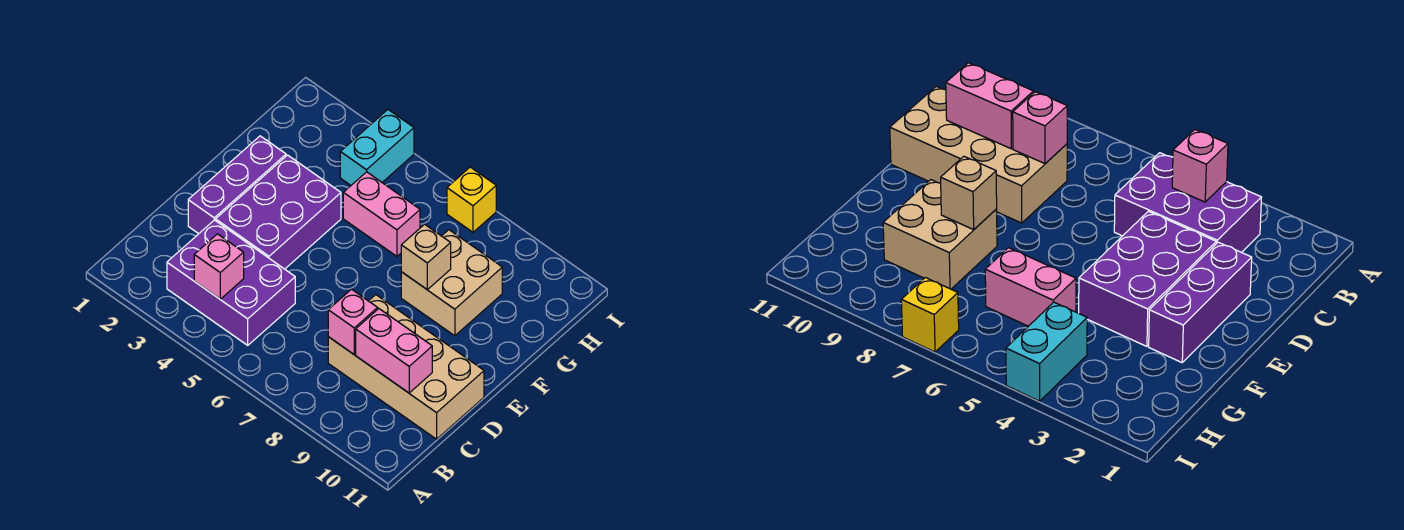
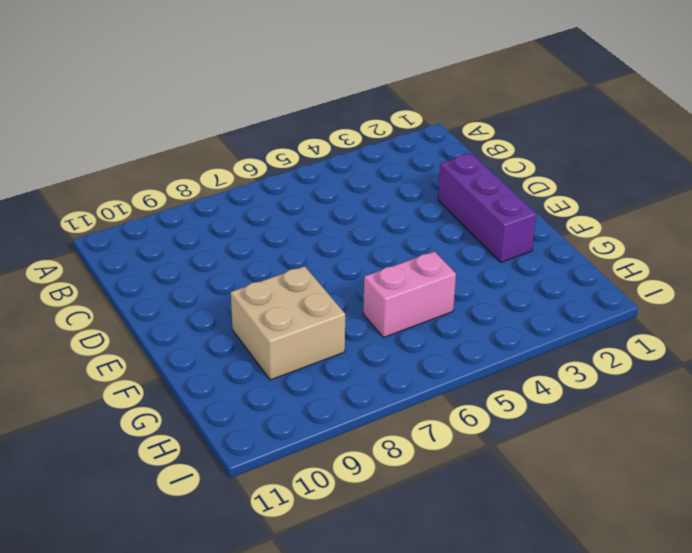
none -> purple 2x3 brick [167,220,295,345]
none -> tan 2x4 brick [328,295,484,439]
none -> purple 2x3 brick [216,155,341,269]

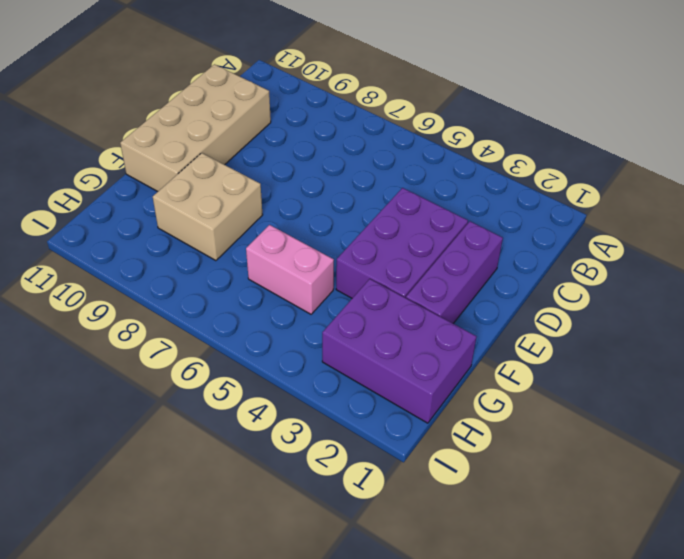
tan 2x4 brick [120,64,271,191] -> tan 2x4 brick turned to [328,295,484,439]
purple 2x3 brick [322,279,477,423] -> purple 2x3 brick moved to [167,220,295,345]
none -> cyan 1x2 brick [340,110,414,185]
none -> yellow 1x1 brick [447,167,496,232]
none -> pink 1x1 brick [194,234,244,299]

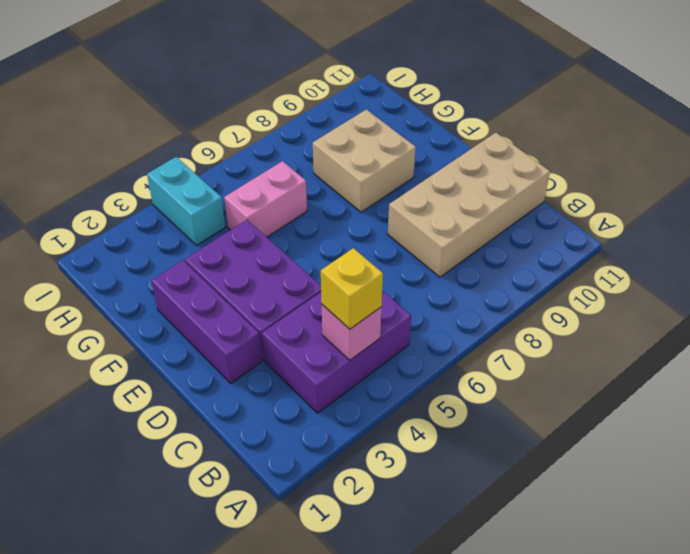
yellow 1x1 brick [321,248,383,329] -> yellow 1x1 brick moved to [447,167,496,232]
none -> pink 1x1 brick [328,289,378,354]
none -> pink 1x2 brick [356,309,432,393]
none -> tan 1x1 brick [401,224,451,289]

